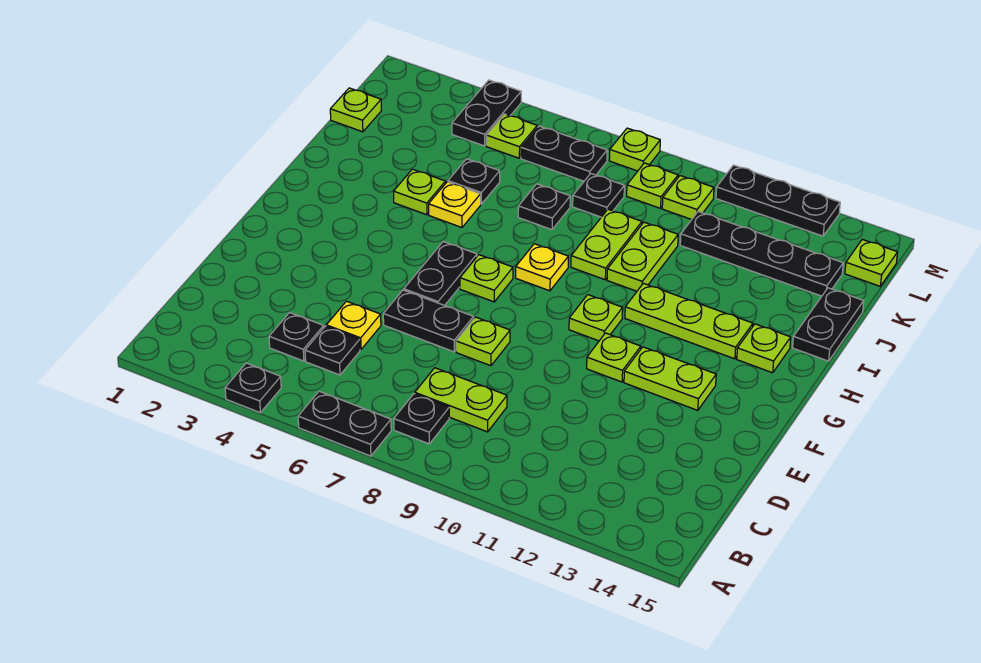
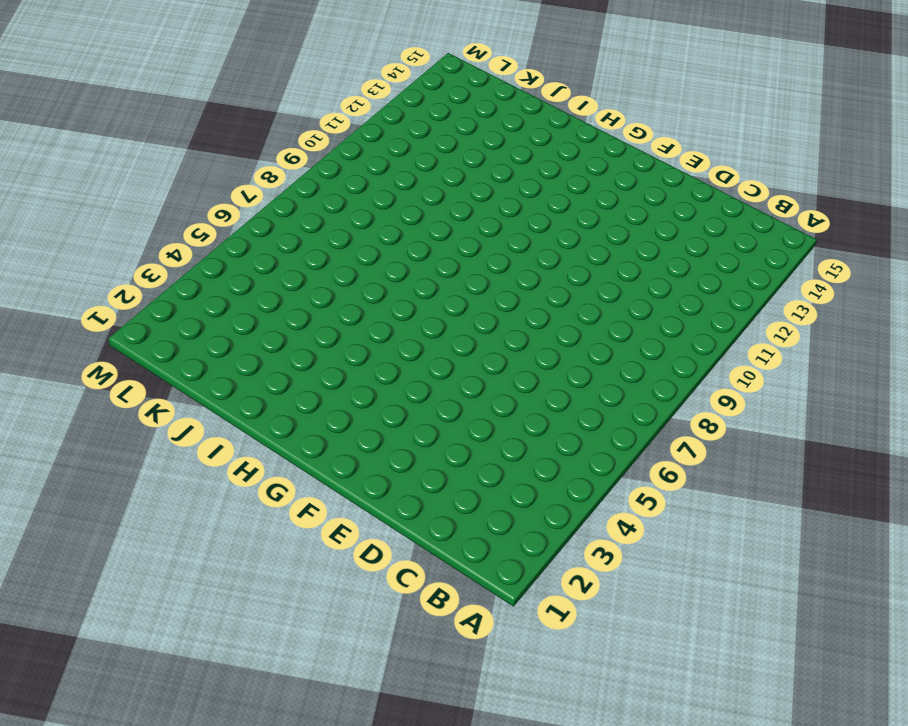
none -> black 1x1 plate [225,363,281,413]
none -> black 1x2 plate [298,391,391,456]
none -> black 1x1 plate [394,394,449,444]
none -> black 1x1 plate [269,313,324,361]

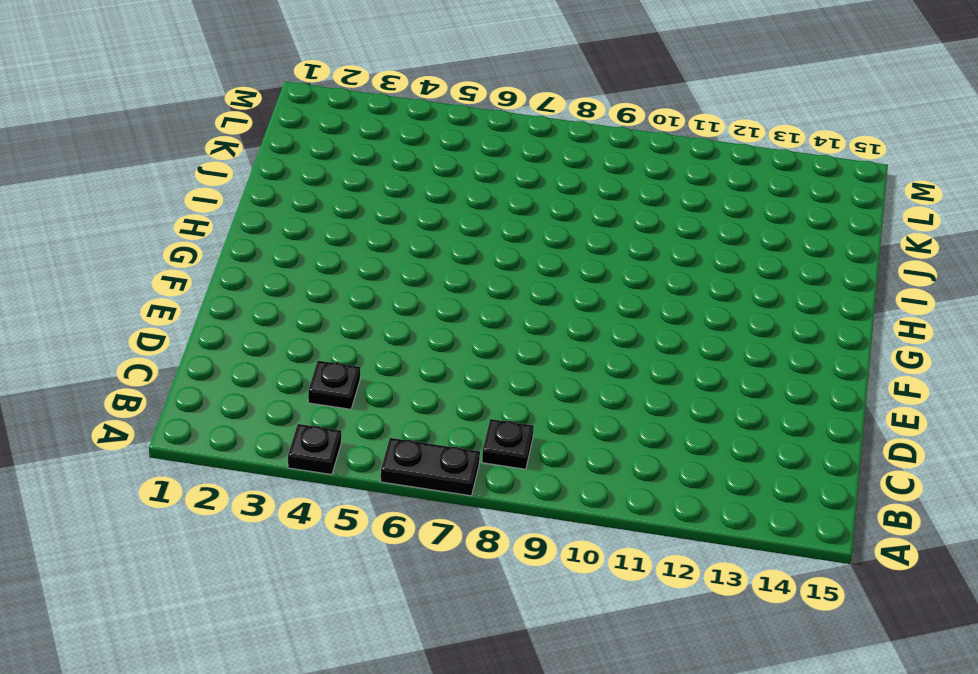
none -> black 1x1 plate [305,326,360,375]
none -> lime 1x2 plate [415,368,507,432]
none -> yellow 1x1 plate [326,301,381,349]
none -> black 1x2 plate [383,290,474,352]

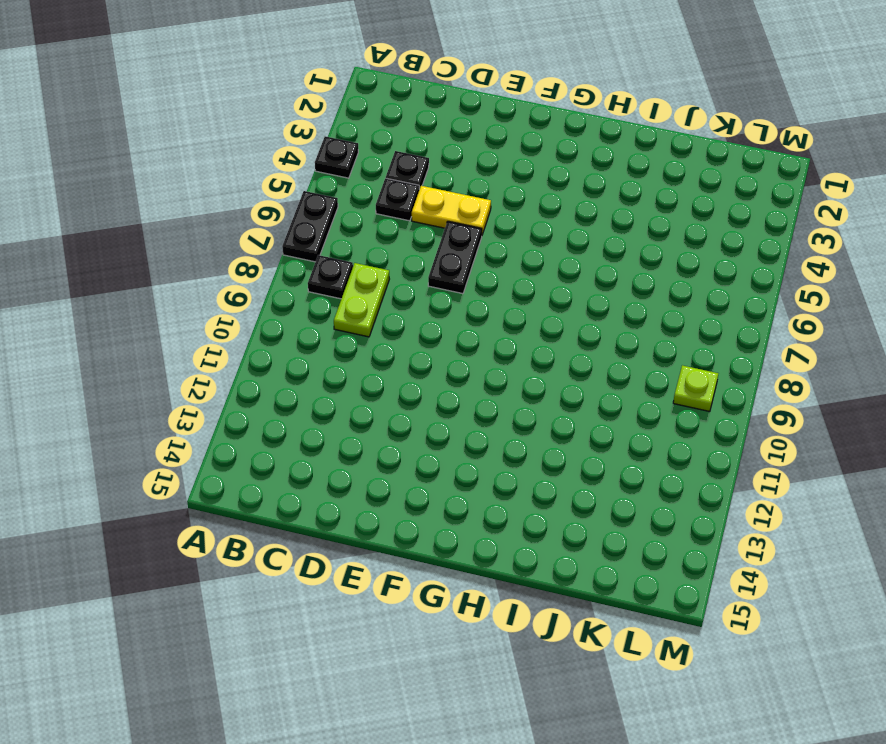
yellow 1x2 plate [412,186,491,235] -> yellow 1x1 plate [326,301,381,349]
none -> lime 1x1 plate [456,317,510,366]
none -> black 1x2 plate [404,242,477,306]
none -> lime 1x1 plate [587,333,641,382]
none -> lime 1x2 plate [624,347,716,410]

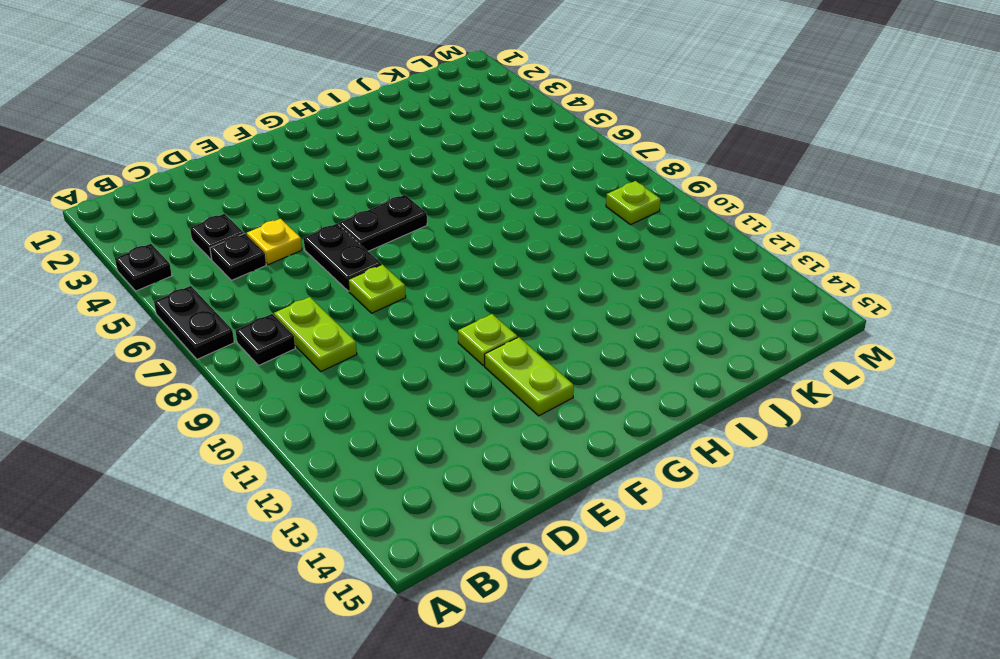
none -> lime 1x1 plate [460,255,513,302]
none -> lime 1x1 plate [569,295,623,341]
none -> yellow 1x1 plate [516,244,568,291]
none -> lime 1x3 plate [625,283,753,359]

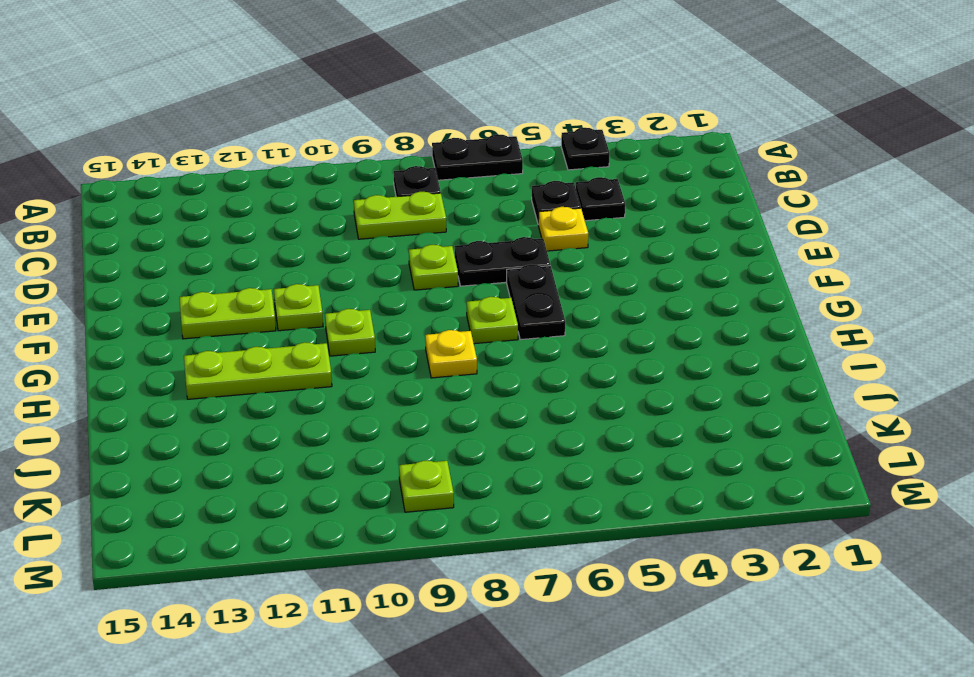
none -> lime 1x1 plate [737,324,791,373]
none -> lime 1x1 plate [394,169,446,215]
none -> yellow 1x1 plate [429,182,481,227]
none -> lime 1x2 plate [571,209,642,280]

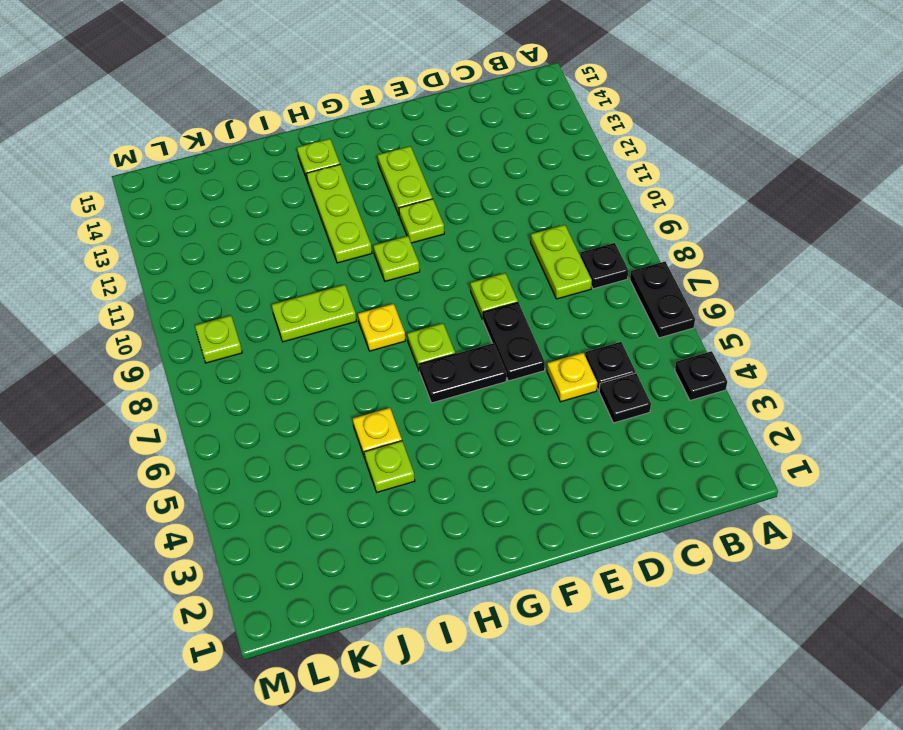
none -> lime 1x2 plate [607,222,678,291]
none -> black 1x2 plate [793,288,864,361]
none -> black 1x1 plate [448,159,500,204]
none -> black 1x1 plate [518,184,570,230]

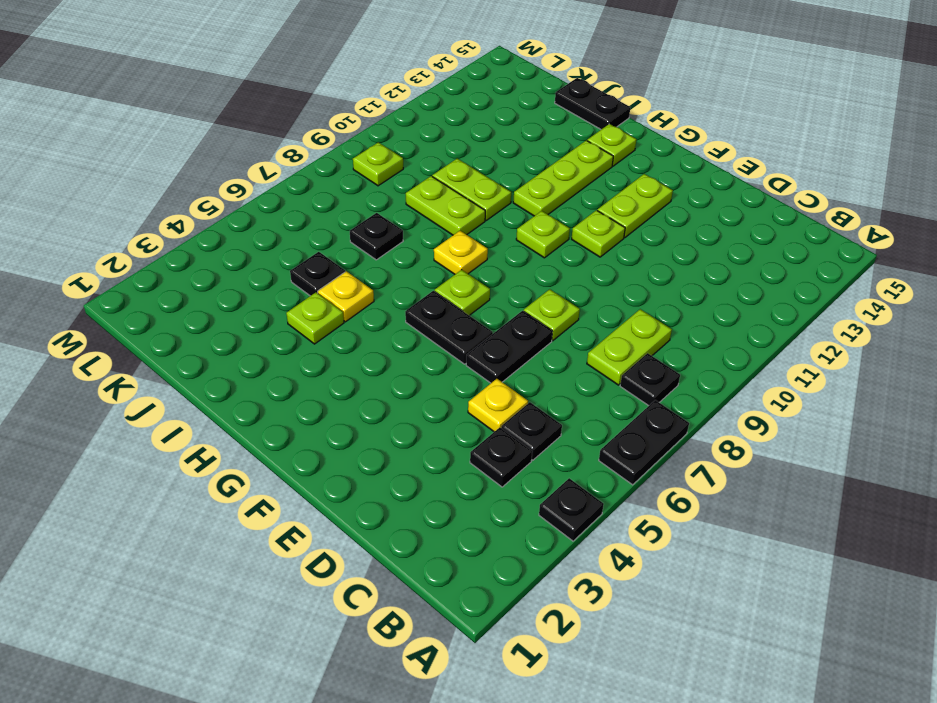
none -> lime 1x1 plate [330,88,381,132]
none -> black 1x1 plate [573,174,624,217]
none -> black 1x4 plate [680,212,843,296]
none -> black 1x2 plate [452,80,521,146]

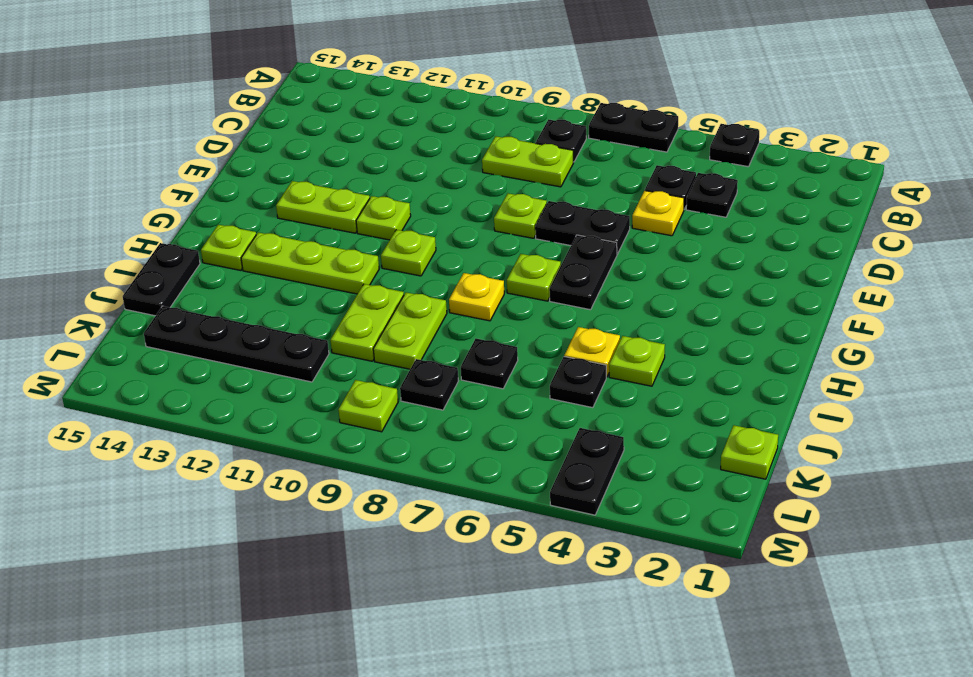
none -> lime 1x1 plate [486,114,537,158]
none -> black 1x2 plate [521,126,607,181]
none -> lime 1x1 plate [662,176,714,220]
none -> lime 1x1 plate [845,239,898,286]

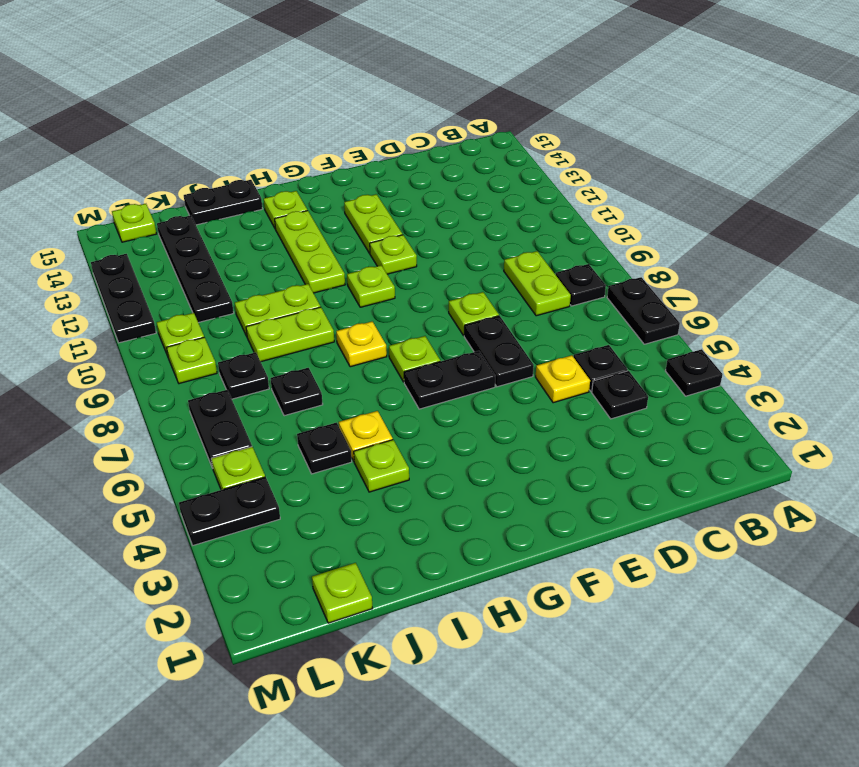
none -> lime 1x1 plate [609,128,660,171]

